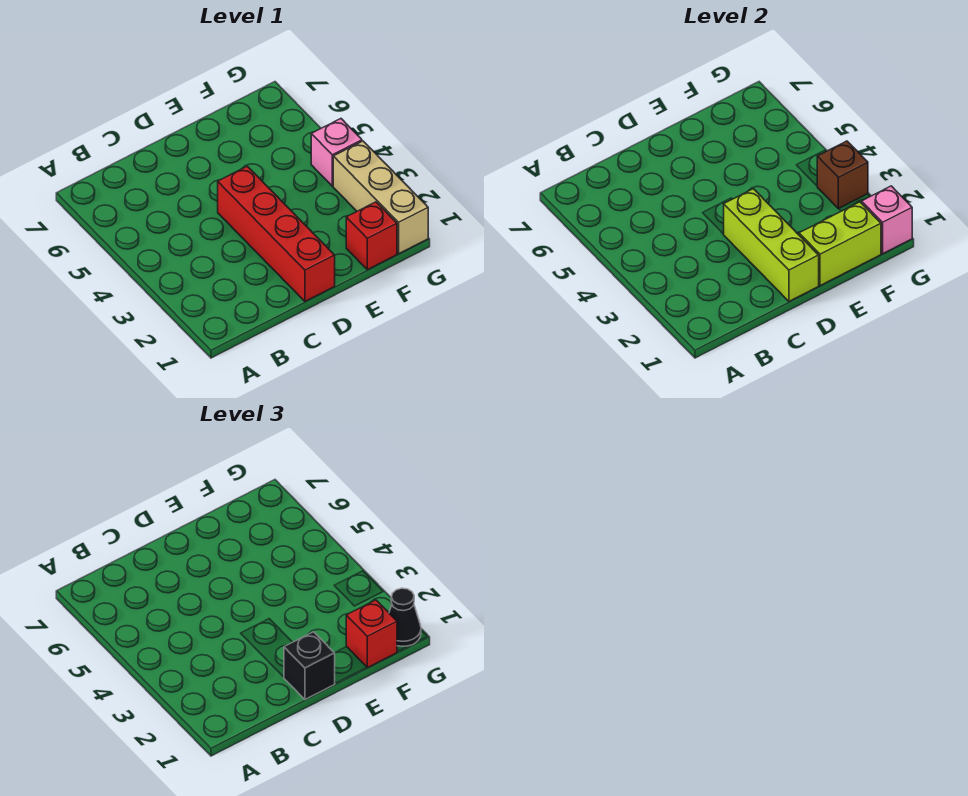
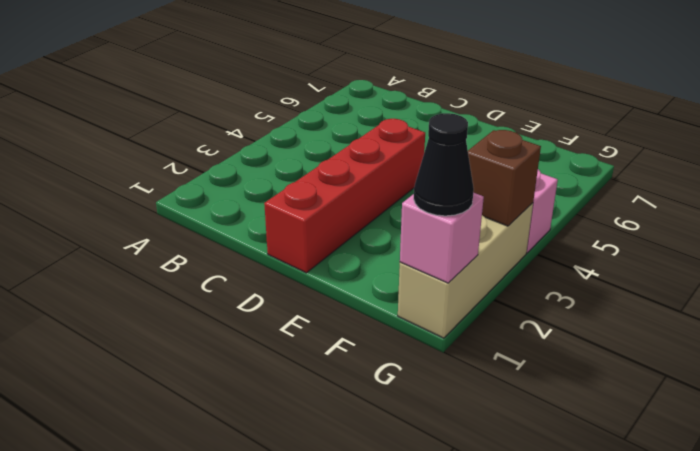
none -> red 1x1 brick [346,202,397,270]
none -> lime 1x3 brick [724,189,819,301]

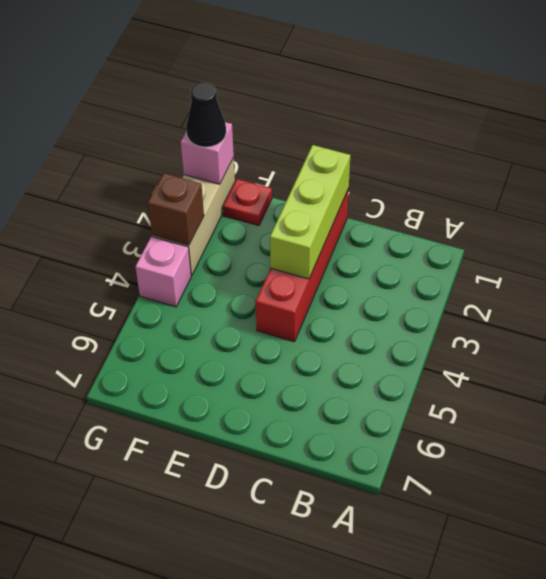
red 1x1 plate [223,179,272,226] -> red 1x1 brick [346,202,397,270]
none -> lime 1x2 brick [799,202,881,286]
none -> black 1x1 brick [284,632,335,699]

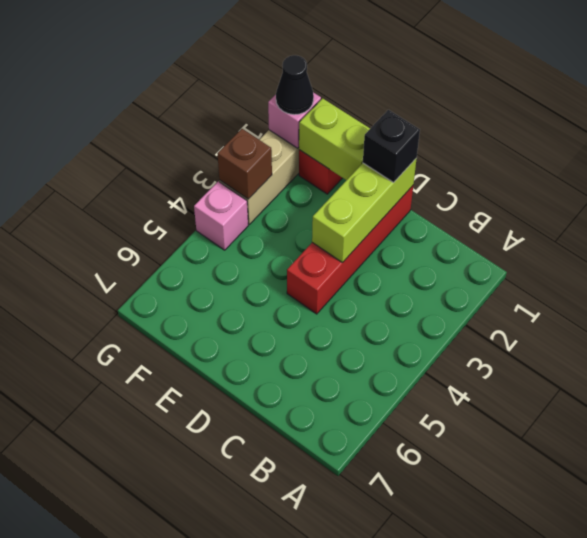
none -> red 1x1 brick [346,600,397,668]

